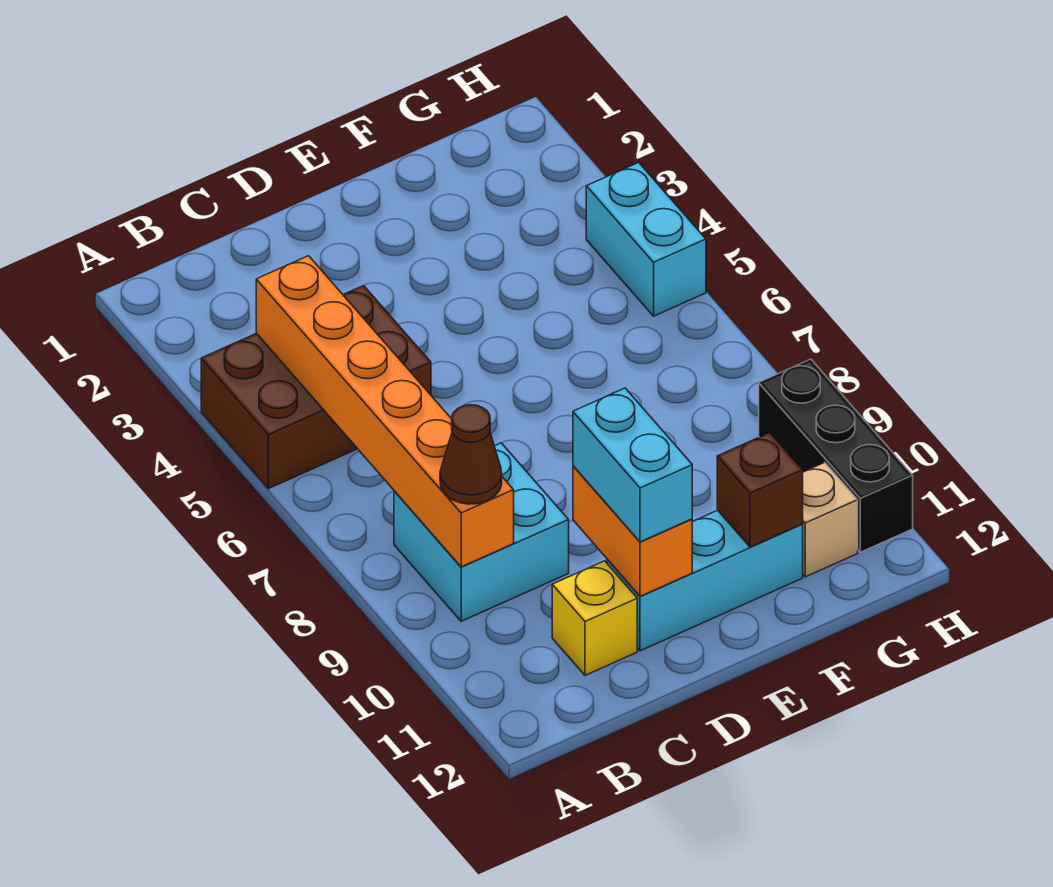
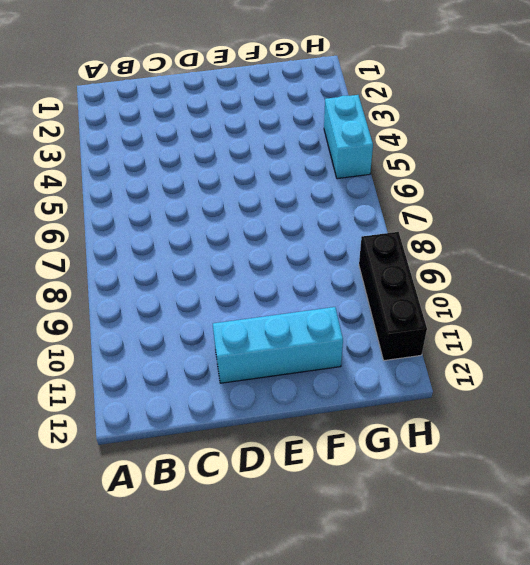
none -> brown 2x3 brick [201,285,431,489]
none -> cyan 2x2 brick [394,443,569,621]
none -> yellow 1x1 brick [552,561,637,675]

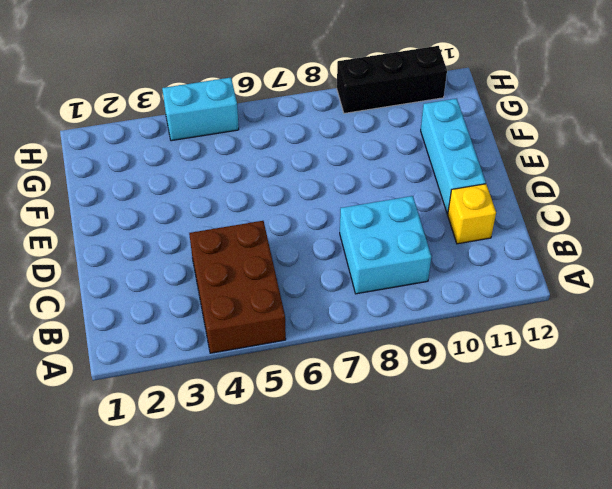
none -> tan 1x1 brick [802,462,858,577]
none -> orange 1x6 brick [256,256,514,567]
none -> orange 1x2 brick [573,466,692,596]

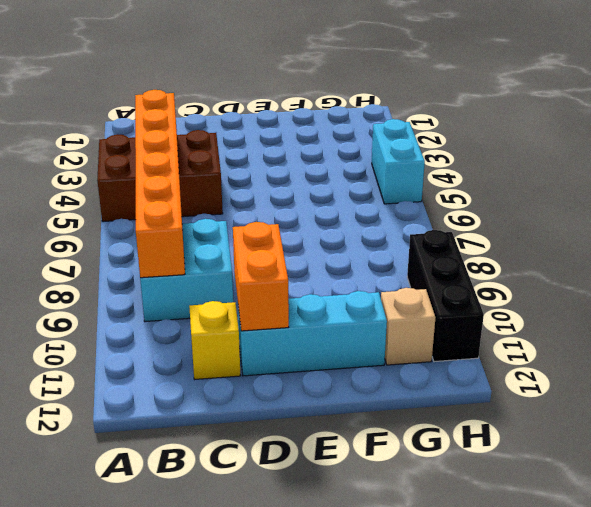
none -> brown 1x1 brick [717,433,803,547]
none -> brown 1x1 cone [440,405,502,504]
none -> cyan 1x2 brick [573,388,692,542]

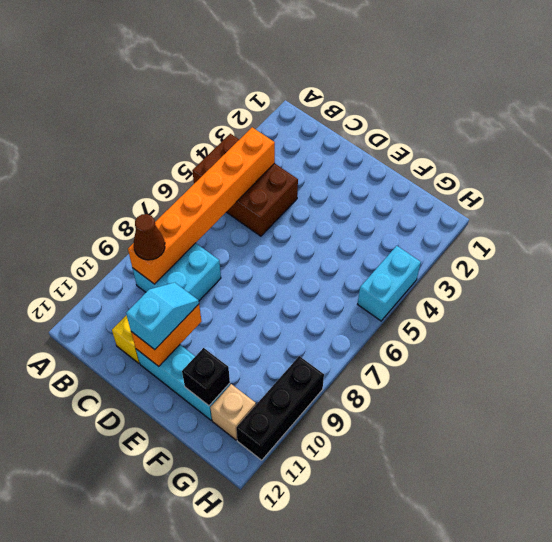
cyan 1x2 slope [126,282,199,350] -> cyan 1x2 brick [573,388,692,542]
black 1x1 brick [182,348,230,406] -> brown 1x1 brick [717,433,803,547]

